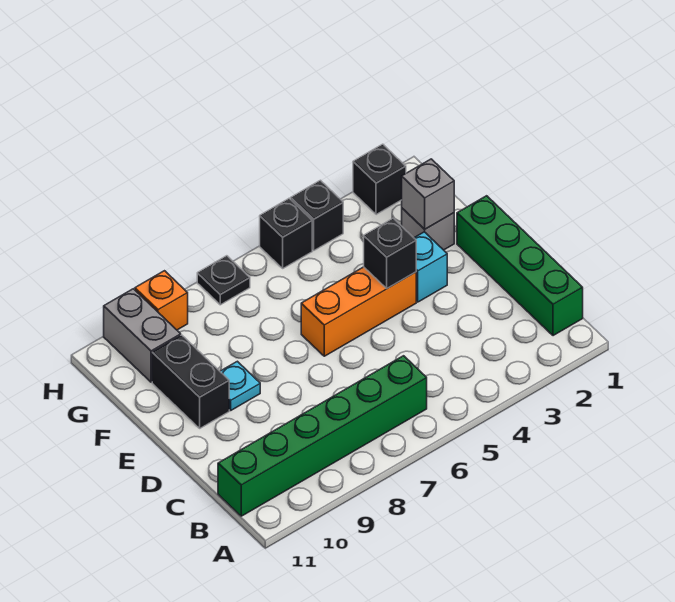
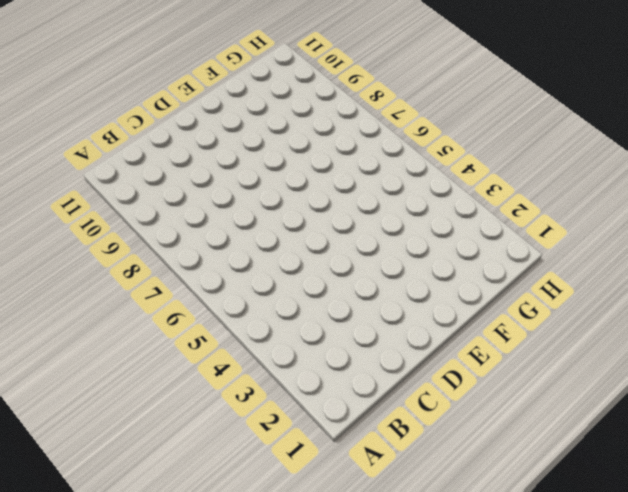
none -> green 1x4 brick [457,196,583,336]
none -> green 1x6 brick [218,356,427,516]
none -> cyan 1x1 brick [414,232,447,302]

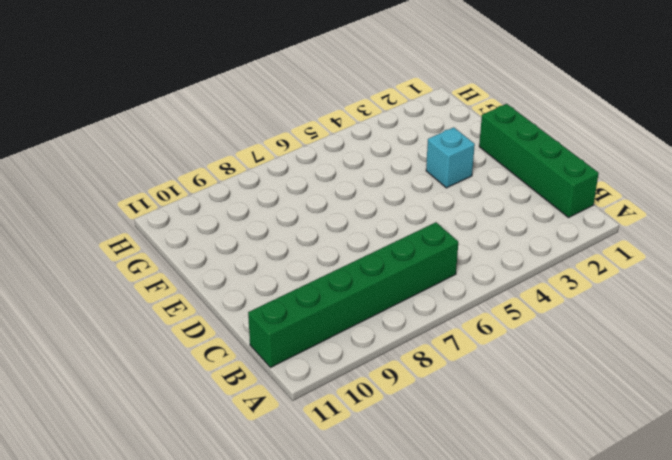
none -> orange 1x3 brick [301,267,416,356]
none -> cyan 1x1 plate [220,361,260,410]
none -> black 1x2 brick [152,335,229,428]

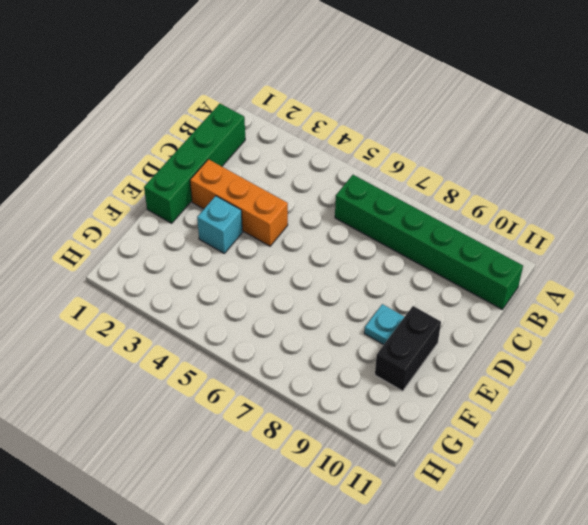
orange 1x3 brick [190,159,288,246] -> orange 1x3 brick moved to [301,267,416,356]
none -> grey 1x1 brick [402,208,454,250]
none -> grey 1x2 brick [104,289,181,382]
none -> black 1x1 brick [353,144,406,215]

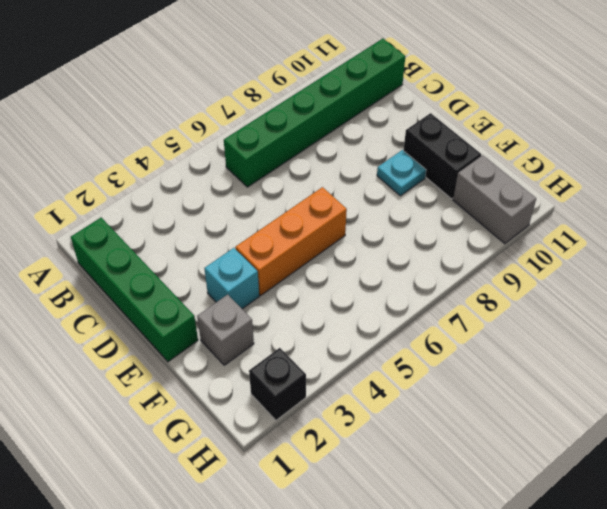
none -> black 1x1 brick [291,180,343,250]
none -> black 1x1 brick [260,199,312,268]
none -> black 1x1 plate [197,256,250,305]

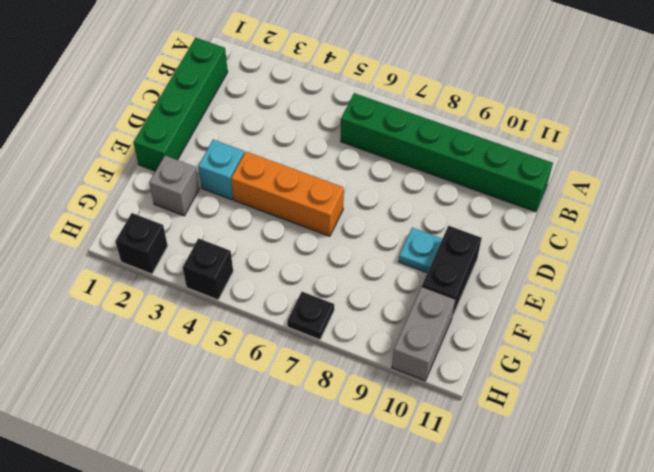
none -> black 1x1 brick [260,199,312,268]
none -> orange 1x1 brick [135,271,188,330]
none -> black 1x1 brick [364,218,416,288]

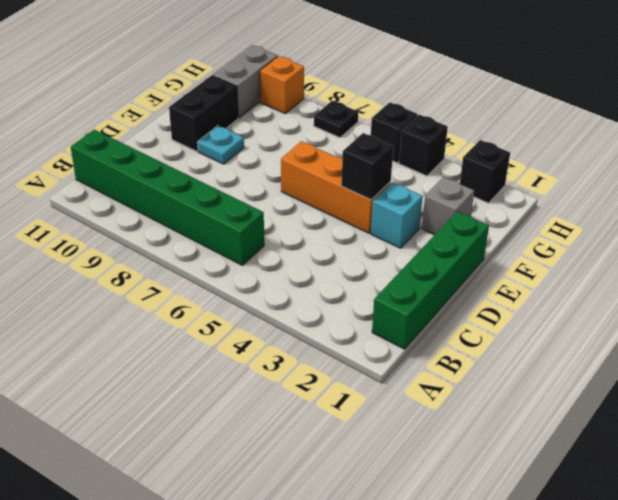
none -> grey 1x1 brick [402,159,454,229]

